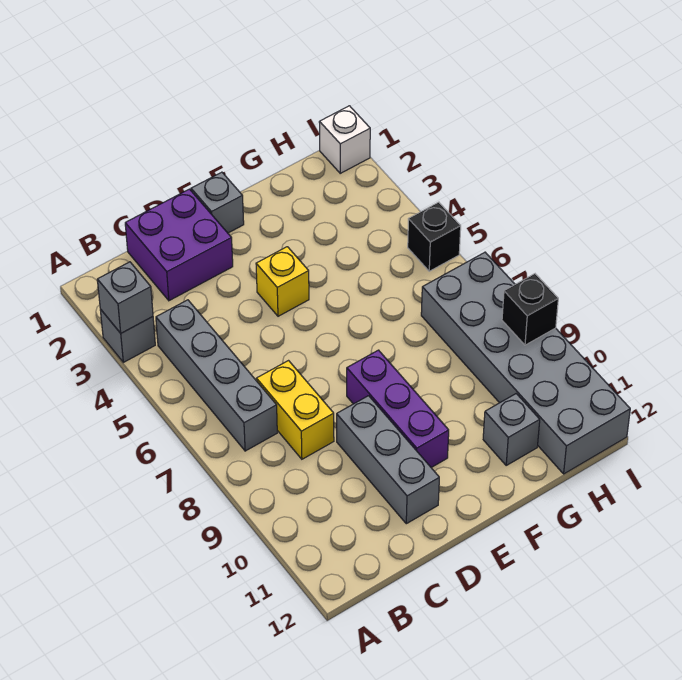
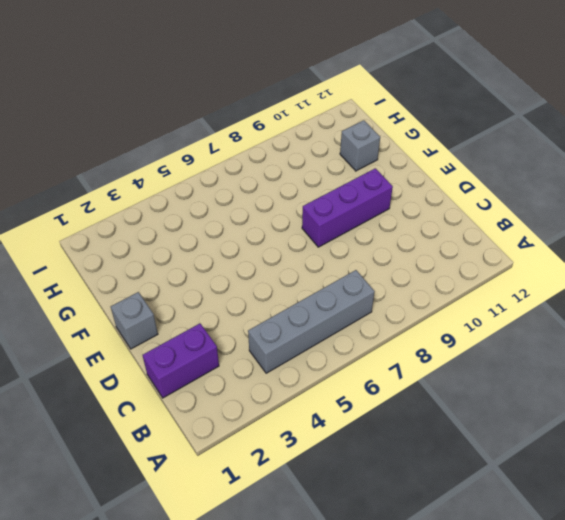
purple 1x2 brick [143,323,219,398] -> purple 2x2 brick [125,189,233,301]
none -> grey 1x1 brick [100,309,155,362]
none -> yellow 1x2 brick [256,361,334,459]
none -> grey 1x3 brick [337,396,439,524]

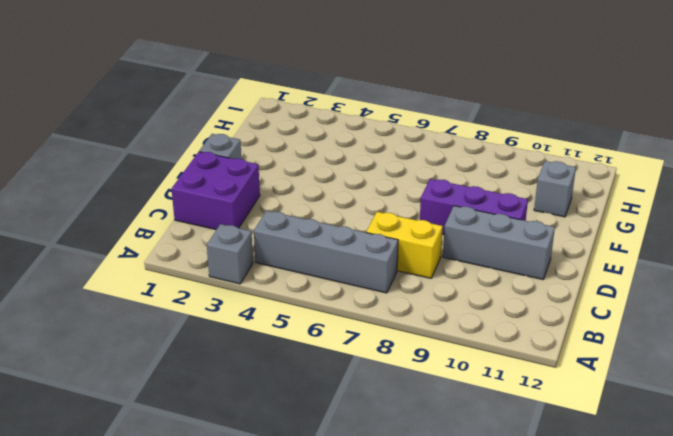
none -> yellow 1x1 brick [256,247,309,316]
none -> grey 2x6 brick [421,252,630,474]
none -> white 1x1 brick [319,106,370,173]

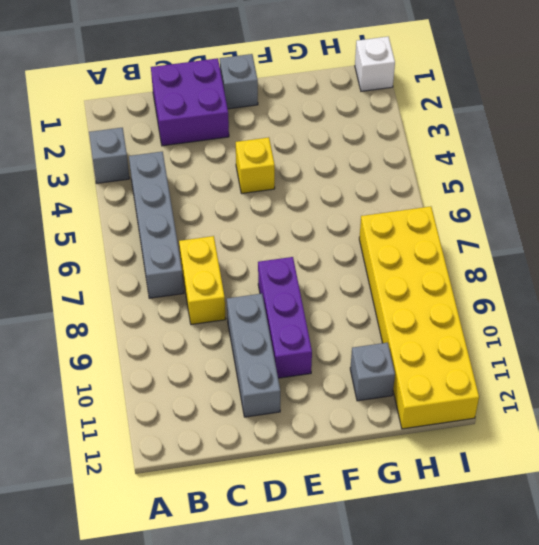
yellow 2x6 brick [359,206,479,429] -> grey 2x6 brick [421,252,630,474]
none -> black 1x1 brick [408,202,461,271]
none -> grey 1x1 brick [97,262,153,333]
none -> black 1x1 brick [502,274,558,345]

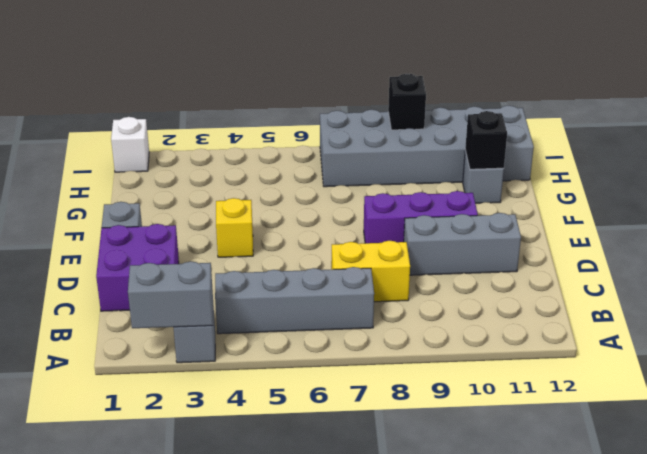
grey 1x2 brick [128,261,213,328] -> grey 1x1 brick [97,262,153,333]
black 1x1 brick [465,111,507,169] -> black 1x1 brick moved to [408,202,461,271]

